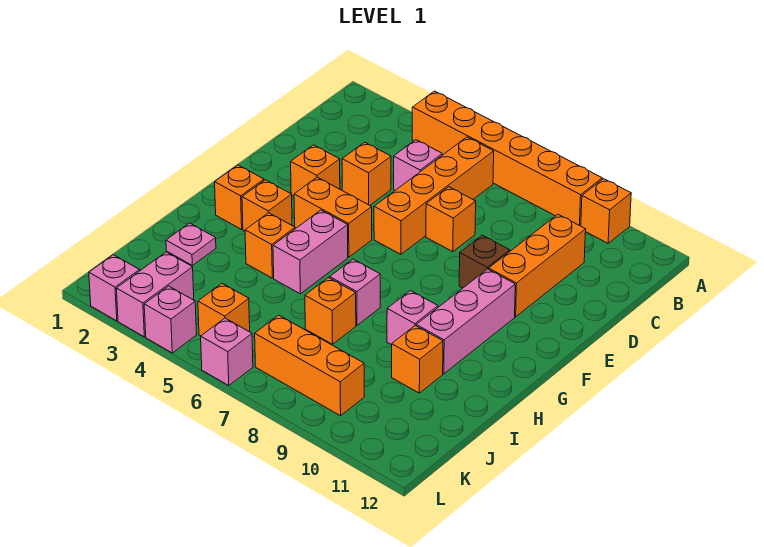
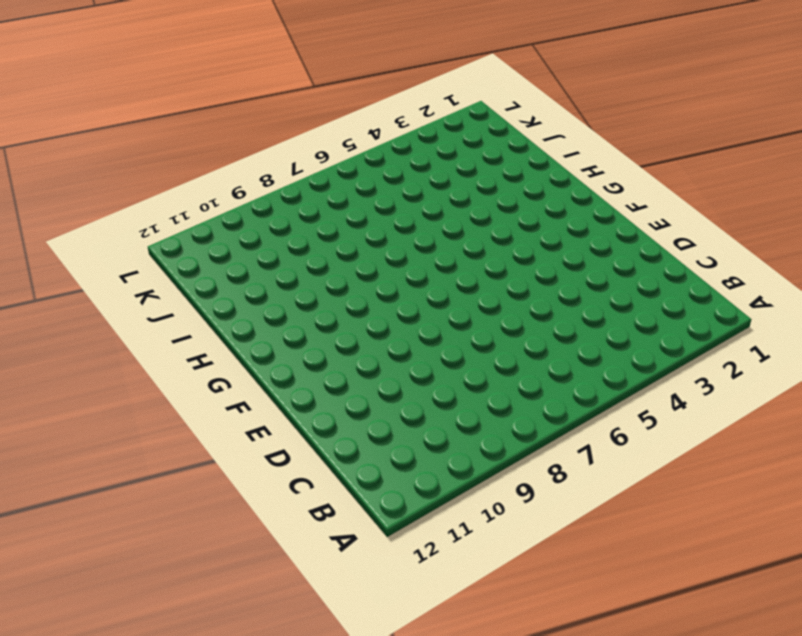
none -> orange 1x6 brick [412,91,602,226]
none -> orange 1x1 brick [581,179,631,243]
none -> orange 1x4 brick [374,137,494,254]

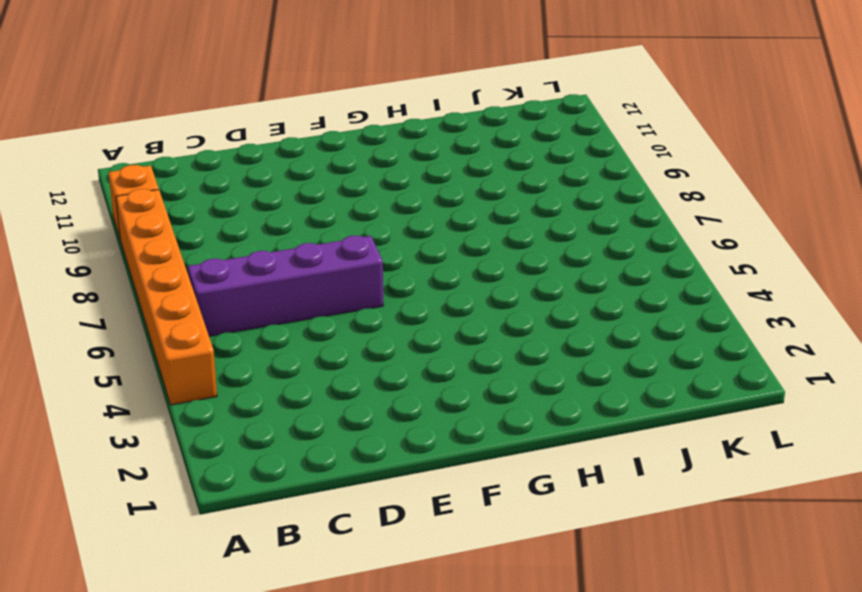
purple 1x4 brick [188,236,383,336] -> orange 1x4 brick [374,137,494,254]
none -> pink 1x1 brick [394,140,442,190]
none -> orange 1x3 brick [489,215,586,317]
none -> orange 1x1 brick [342,142,391,205]

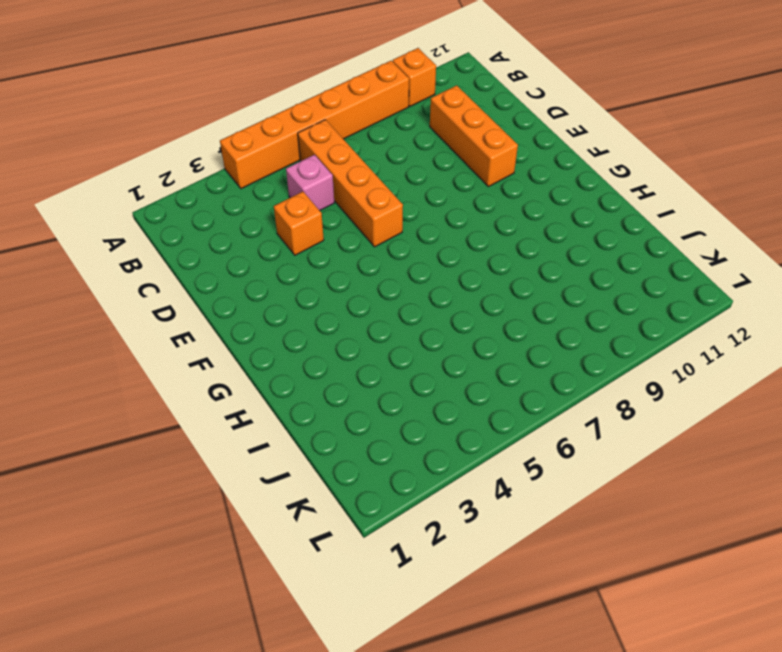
none -> orange 1x1 brick [426,187,476,252]
none -> orange 1x1 brick [291,145,340,196]
none -> brown 1x1 brick [459,235,510,288]

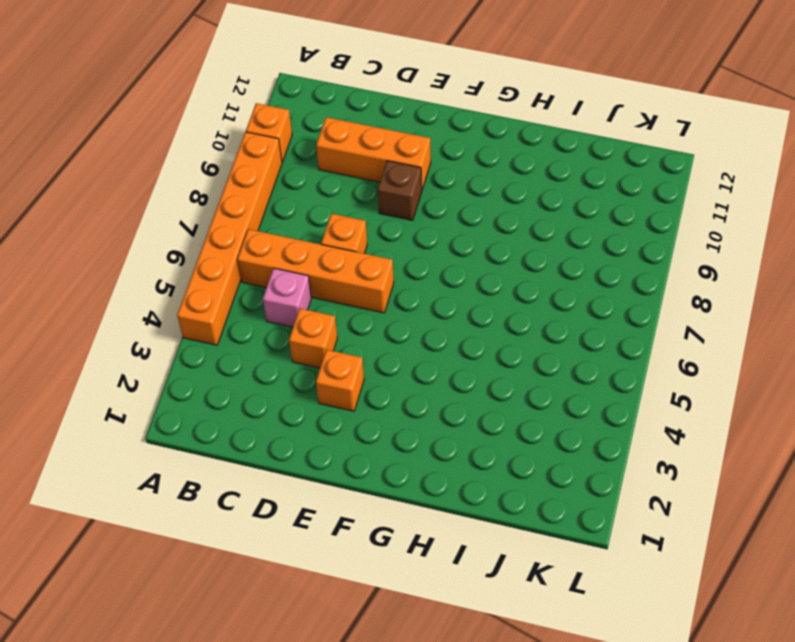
none -> orange 1x2 brick [294,177,372,257]
none -> pink 1x3 brick [416,269,515,374]
none -> orange 1x1 brick [215,165,264,229]

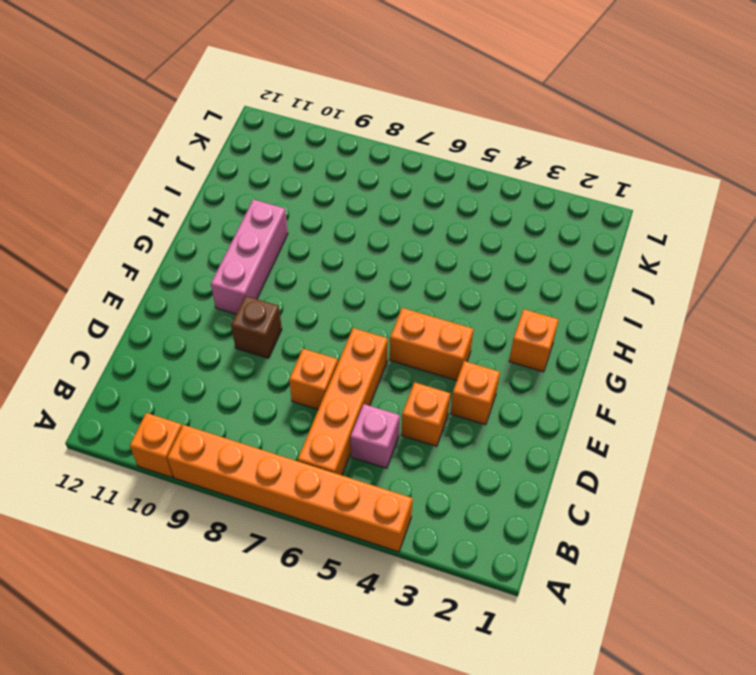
none -> orange 1x3 brick [489,215,586,317]
none -> orange 1x1 brick [242,180,292,231]
none -> pink 1x2 brick [273,210,348,294]

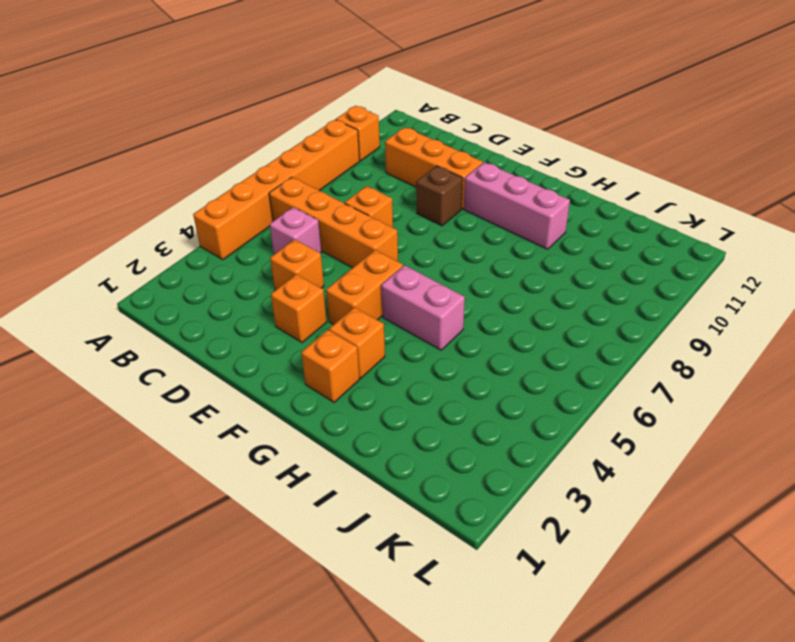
none -> orange 1x1 brick [245,213,295,278]
none -> pink 1x1 brick [330,259,380,325]
none -> pink 1x1 brick [387,291,438,345]

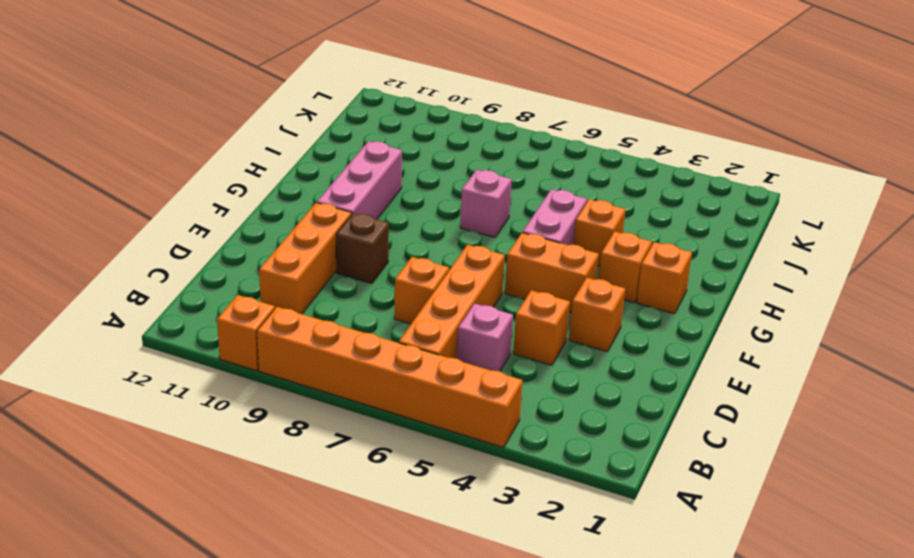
none -> pink 1x1 brick [387,291,438,345]
none -> pink 1x1 plate [166,223,216,265]
none -> orange 1x1 brick [305,278,356,344]

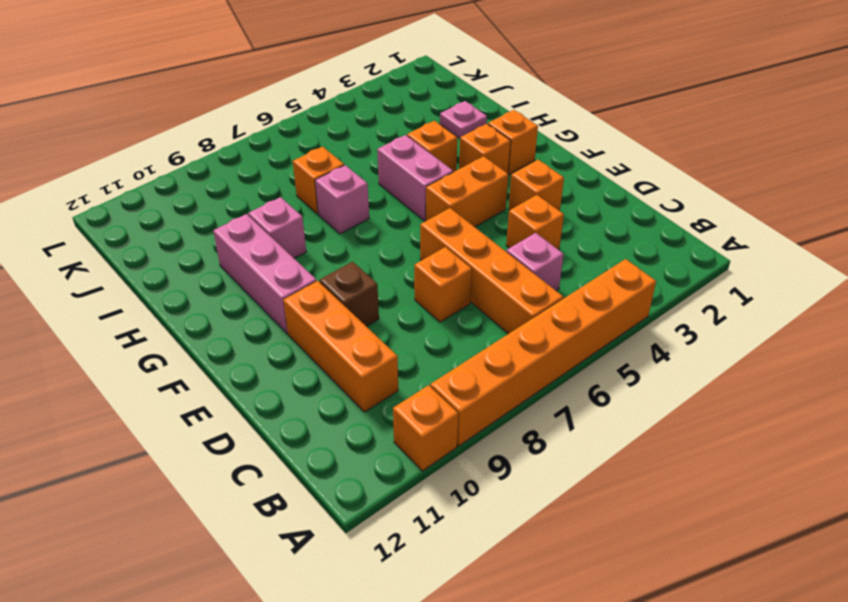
none -> orange 1x1 brick [392,326,443,393]
none -> pink 1x2 brick [116,252,194,337]
none -> orange 1x1 brick [198,283,250,336]

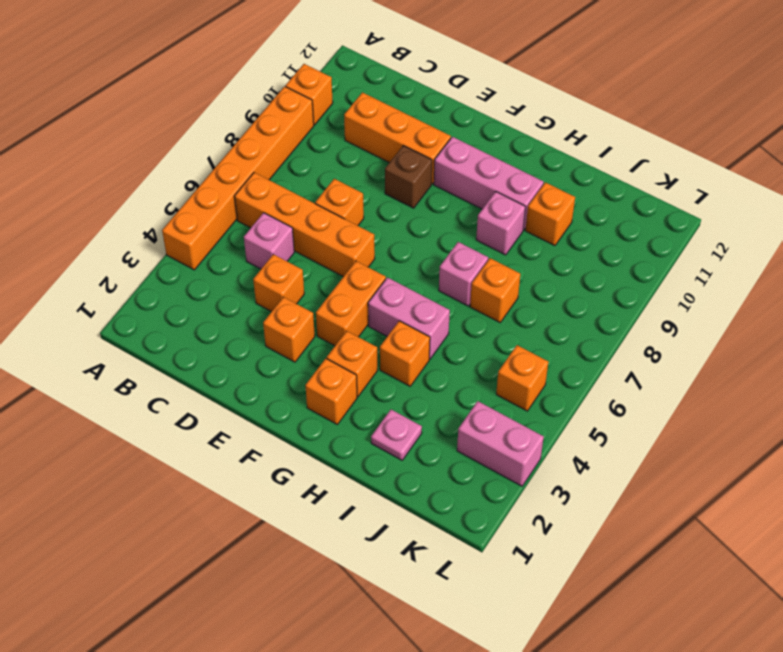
none -> orange 1x3 brick [255,315,364,416]
none -> pink 1x1 brick [89,255,140,321]
none -> pink 1x1 brick [144,286,197,353]

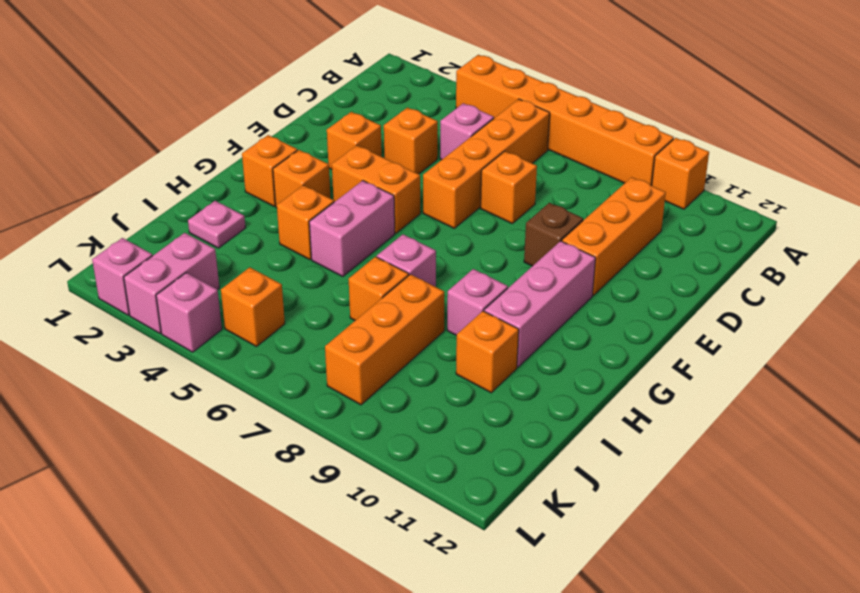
orange 1x3 brick [325,274,444,405] -> orange 1x3 brick turned to [255,315,364,416]
none -> pink 1x1 brick [201,318,253,385]

